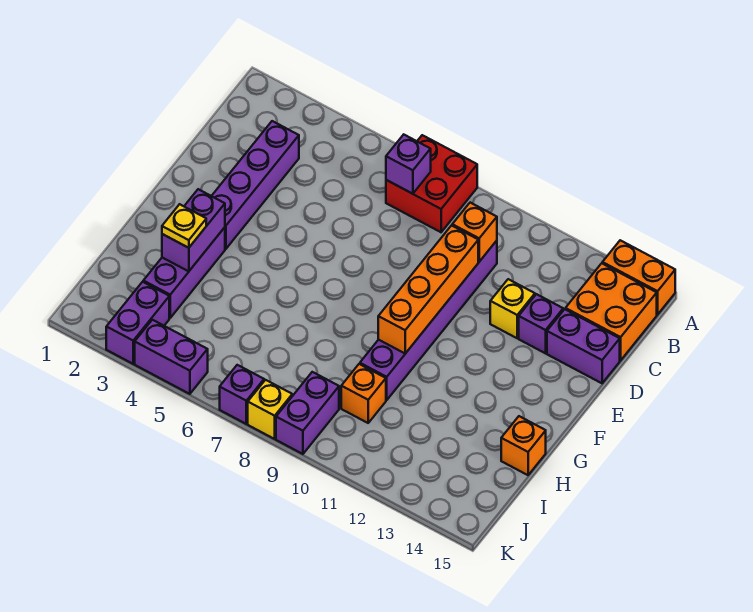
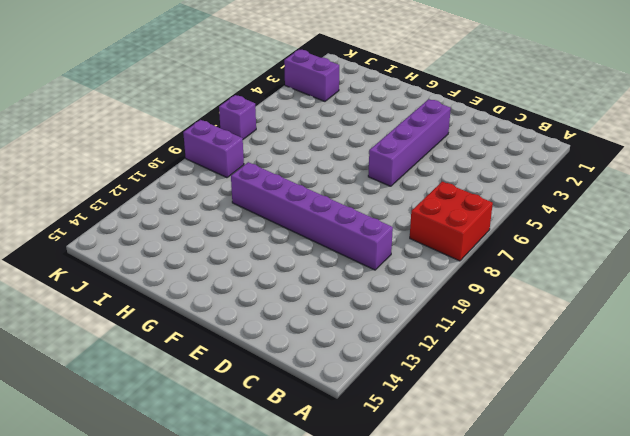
purple 1x4 brick [368,99,451,186] -> purple 1x4 brick turned to [212,121,299,249]
none -> orange 1x2 brick [602,240,675,314]
none -> orange 2x2 brick [565,263,657,360]
none -> yellow 1x1 brick [490,279,535,338]

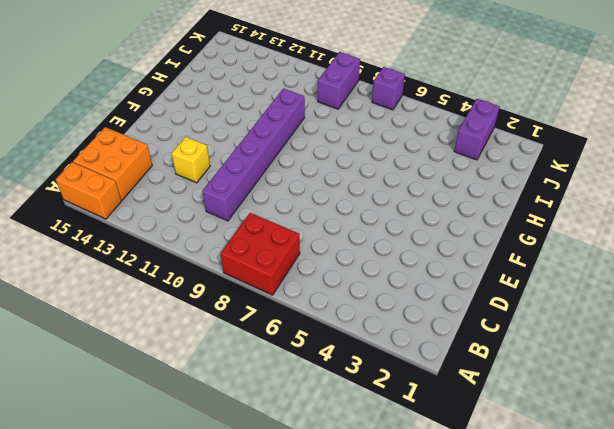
none -> purple 1x4 brick [212,121,299,249]
none -> purple 1x1 brick [519,294,563,353]
none -> purple 1x2 brick [547,309,620,383]

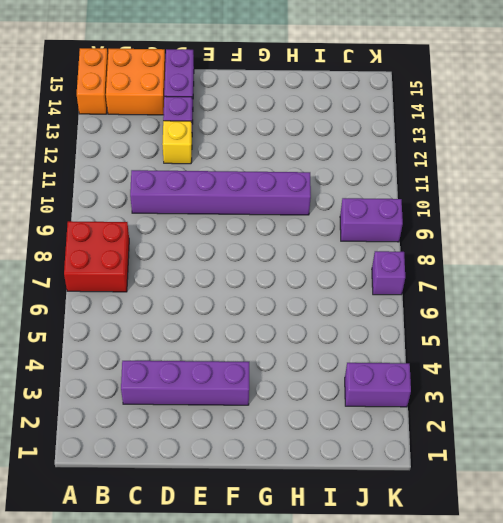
none -> purple 1x3 brick [143,227,225,318]
none -> orange 1x1 brick [501,416,546,475]
none -> orange 1x1 brick [341,364,386,423]

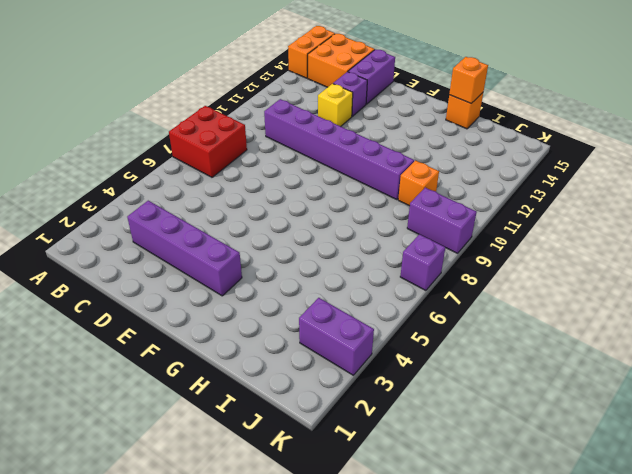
orange 1x1 brick [449,57,488,103] -> orange 1x1 brick moved to [452,203,497,262]
none -> purple 1x3 brick [143,227,225,318]
none -> purple 1x2 brick [135,320,208,394]
none -> yellow 1x1 brick [248,380,292,439]

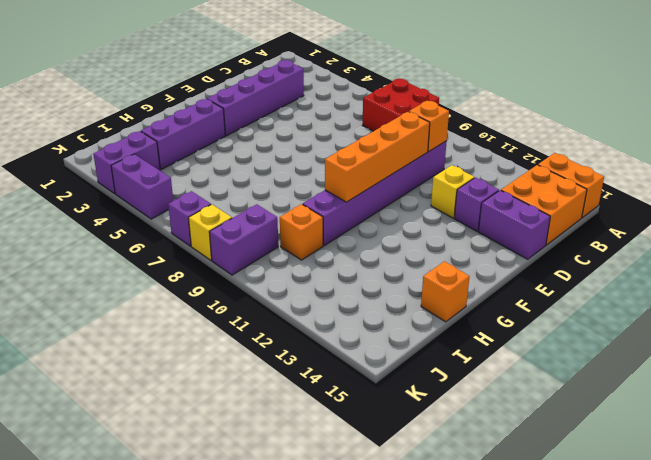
none -> purple 1x1 brick [386,135,431,194]
none -> purple 1x2 brick [162,189,225,271]
none -> yellow 1x1 plate [162,204,206,248]

